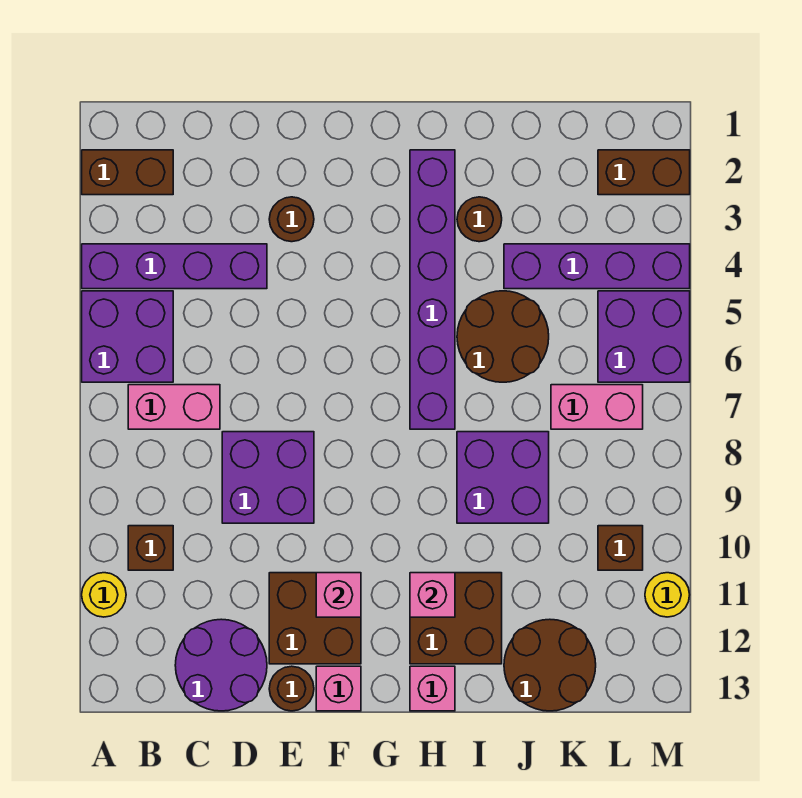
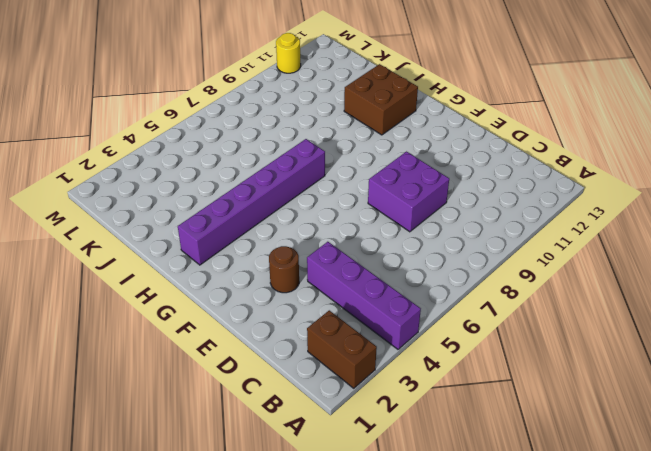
none -> purple 2x2 brick [82,291,173,382]
none -> yellow 1x1 round brick [82,573,126,617]
none -> pink 1x2 brick [128,385,220,429]

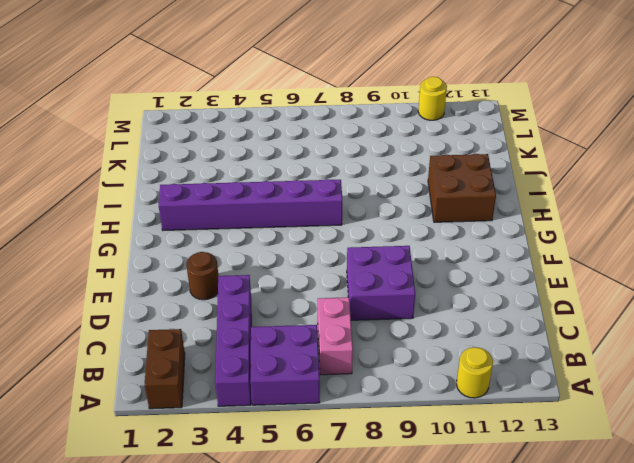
none -> brown 1x1 brick [128,526,173,570]
none -> purple 2x2 round brick [175,619,267,711]
none -> brown 2x2 brick [269,573,361,664]

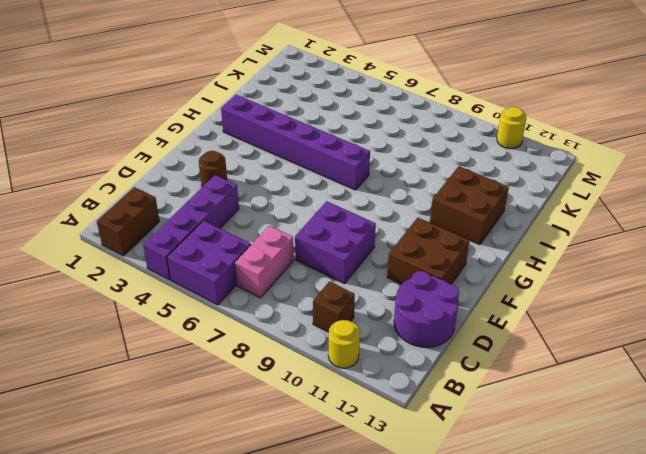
none -> brown 1x1 round brick [269,666,314,711]
none -> pink 1x1 brick [316,666,361,711]
none -> pink 1x1 brick [410,666,455,711]

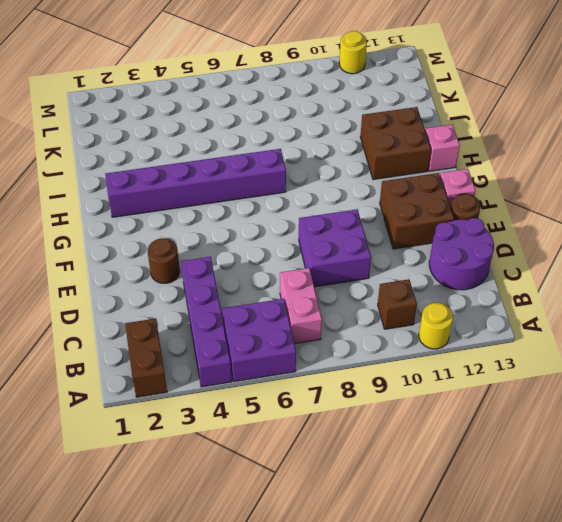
none -> brown 1x1 round brick [457,197,502,242]
none -> brown 2x2 round brick [457,291,549,382]
none -> purple 2x2 brick [457,432,549,523]

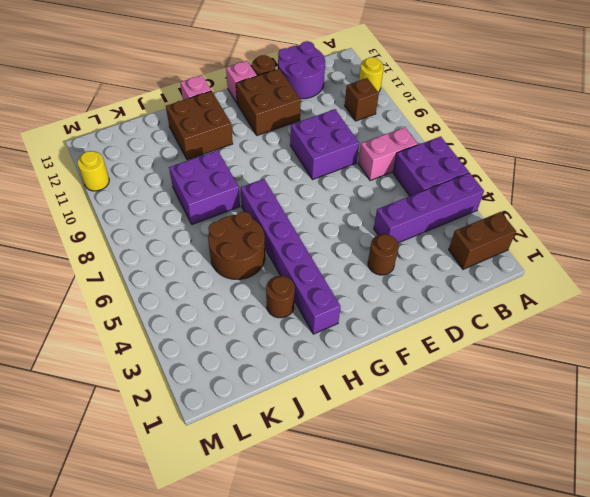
none -> purple 1x4 brick [504,244,690,289]
none -> brown 2x2 round brick [504,619,596,711]
none -> pink 1x2 brick [551,385,643,429]

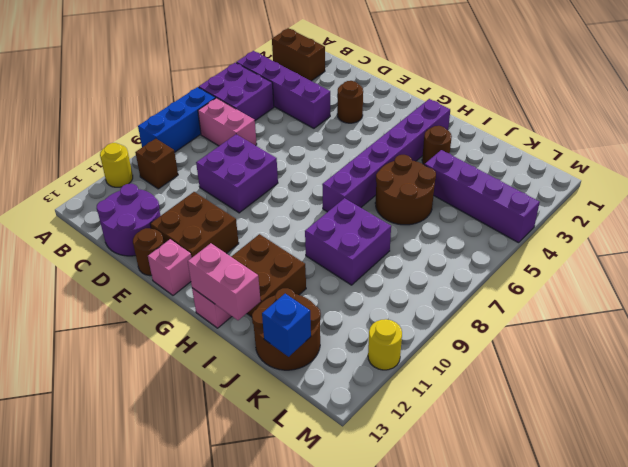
blue 1x3 brick [138,87,216,152] -> none
pink 1x2 brick [188,243,261,320] -> pink 1x2 brick moved to [551,385,643,429]
blue 1x1 brick [262,294,311,357] -> none
none -> brown 1x2 brick [598,150,690,195]
none -> purple 2x2 brick [598,291,690,382]
none -> brown 1x1 brick [598,526,643,570]

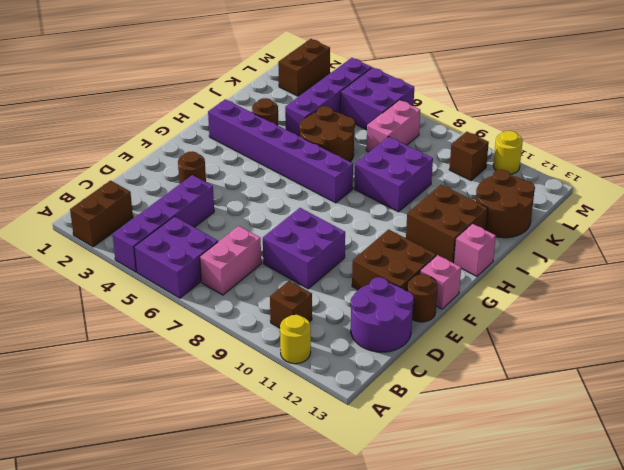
none -> pink 1x1 brick [316,573,361,617]
none -> pink 1x1 brick [410,573,455,617]

